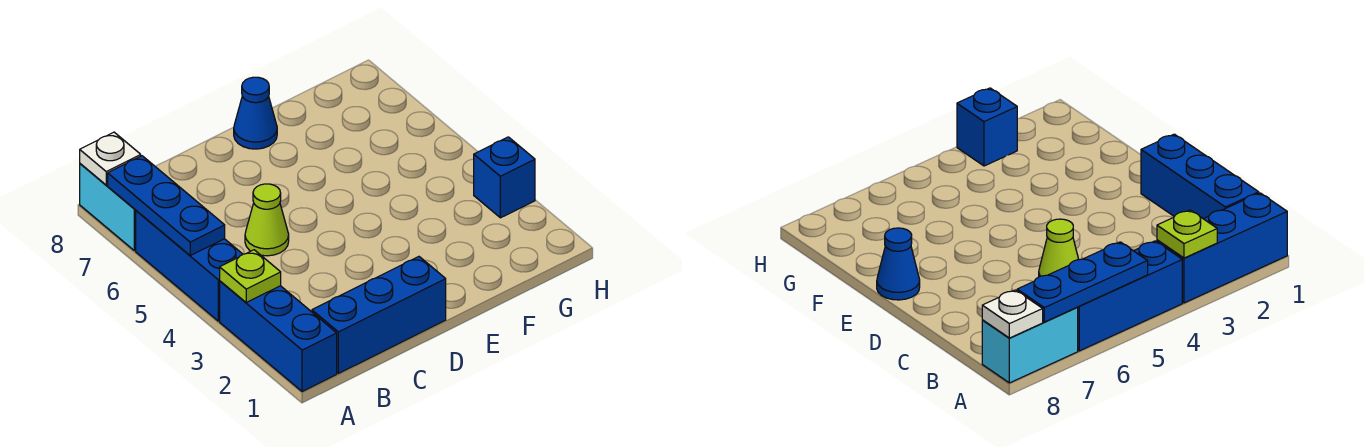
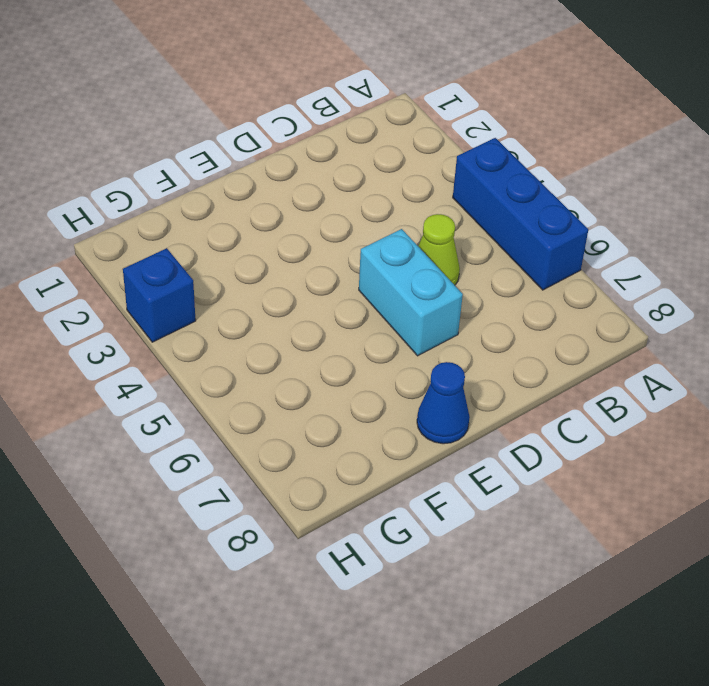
cyan 1x2 brick [359,229,463,356] -> cyan 1x2 brick moved to [80,164,136,250]
none -> blue 1x3 brick [220,281,337,392]
none -> blue 1x3 brick [312,257,446,373]

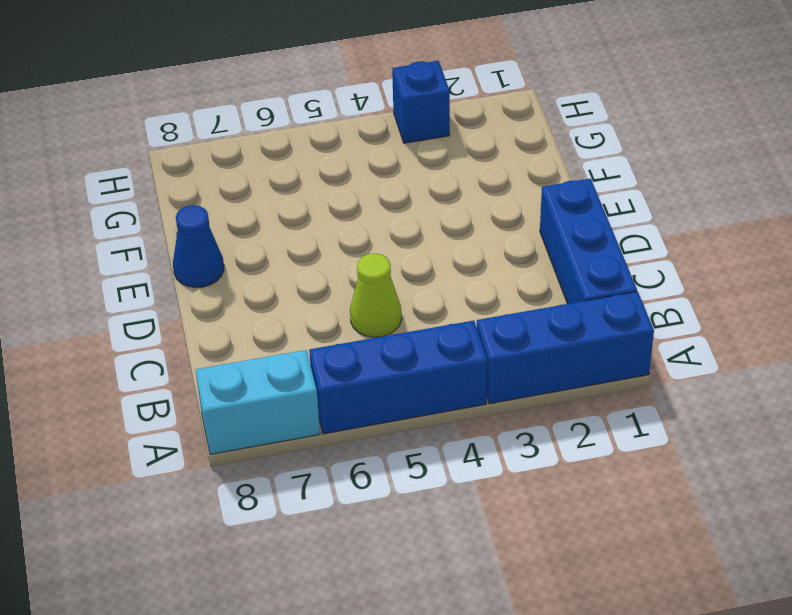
none -> lime 1x1 plate [220,250,281,302]
none -> blue 1x3 plate [108,156,225,255]

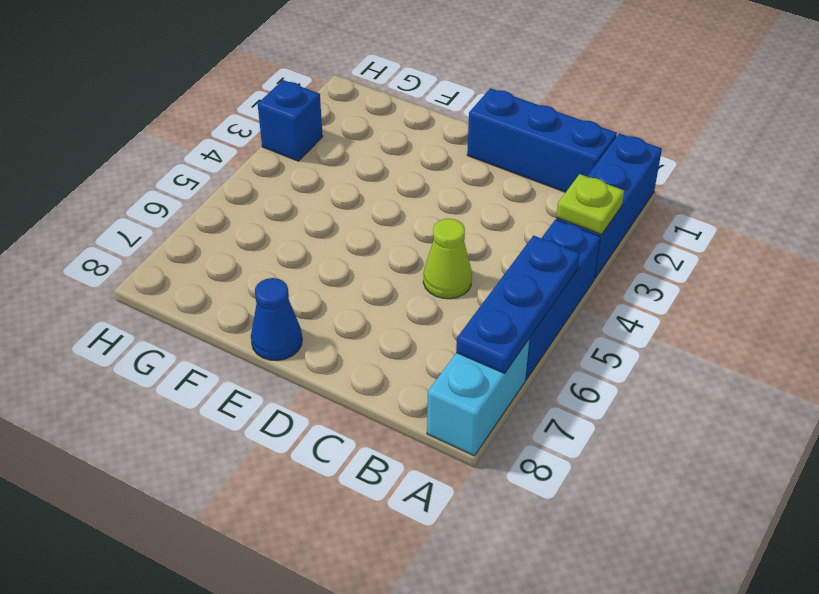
none -> white 1x1 plate [80,132,141,185]

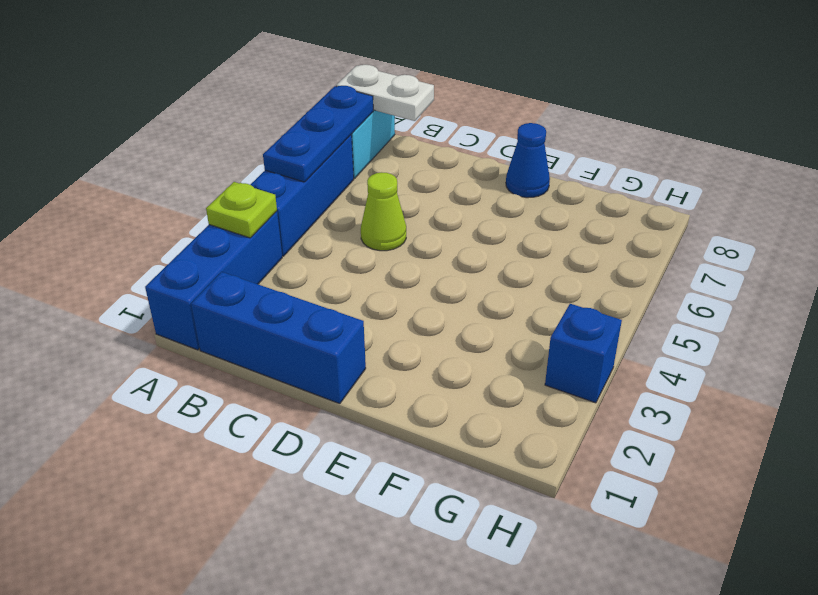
white 1x2 plate [336,65,434,121] -> white 1x1 plate [80,132,141,185]

